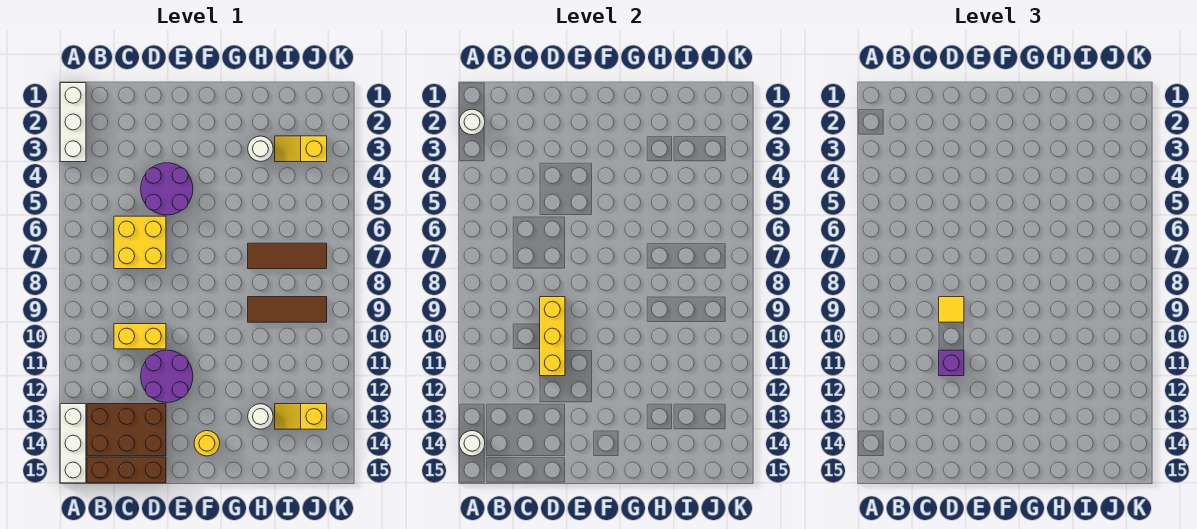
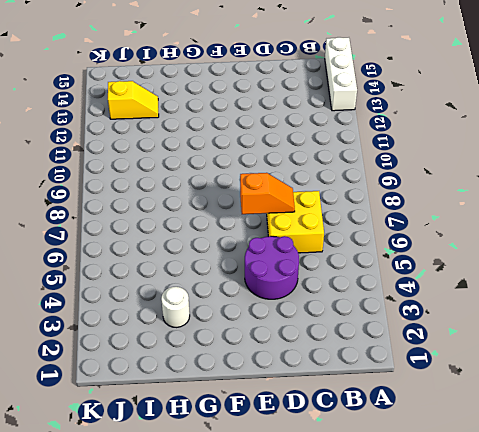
orange 1x2 slope [240,173,295,214] -> none
none -> white 1x3 brick [60,83,86,162]
none -> brown 2x3 brick [87,404,166,456]
none -> brown 1x3 brick [87,457,166,483]

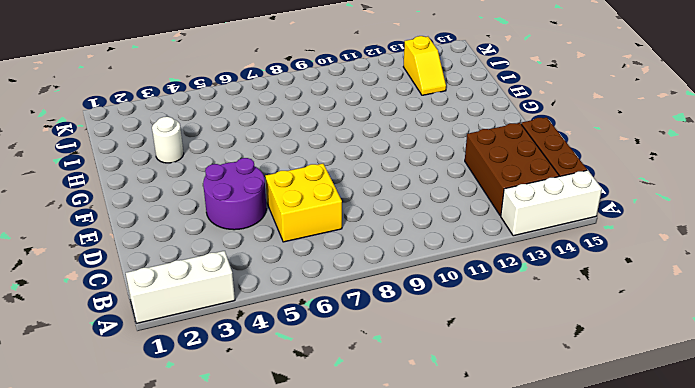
none -> yellow 1x2 brick [114,324,166,349]
none -> purple 2x2 round brick [141,350,193,403]
none -> yellow 1x1 round brick [194,431,220,456]

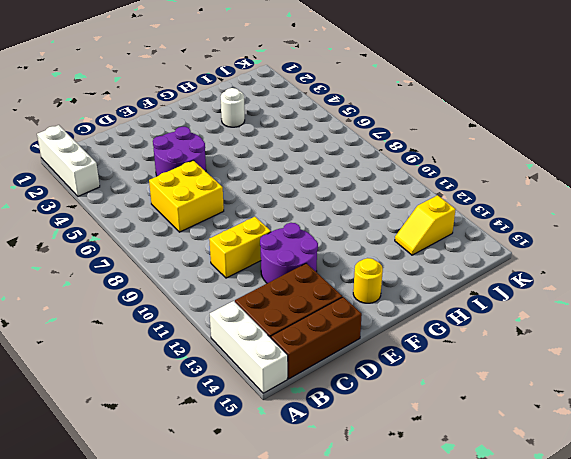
none -> brown 1x3 tile [248,243,327,269]
none -> brown 1x3 tile [248,297,327,322]
none -> white 1x1 round brick [248,404,273,429]

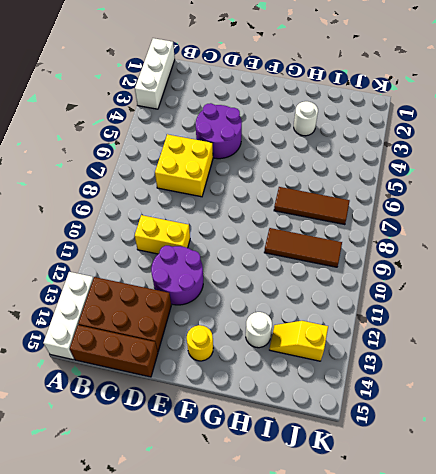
none -> yellow 1x2 slope [275,136,327,162]
none -> white 1x1 round brick [459,109,485,135]
none -> white 1x1 round brick [459,431,485,456]

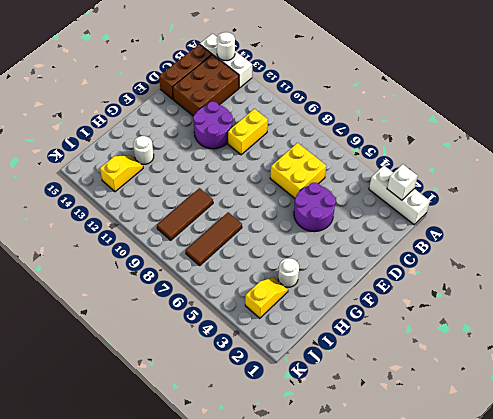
white 1x1 brick [387,164,418,200] -> white 1x1 round brick [459,109,485,135]
none -> yellow 1x1 round brick [194,431,220,456]
none -> yellow 1x3 brick [540,297,565,376]
none -> yellow 1x1 tile [939,297,964,322]

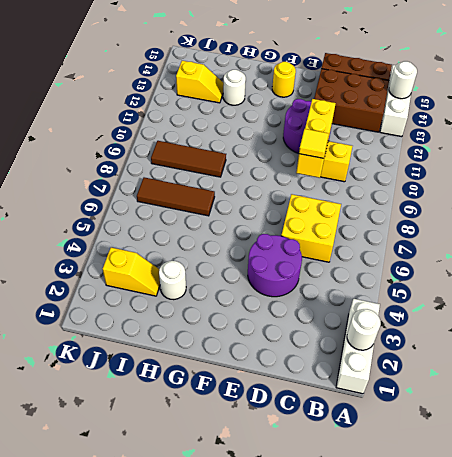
none -> purple 1x1 brick [939,350,964,376]

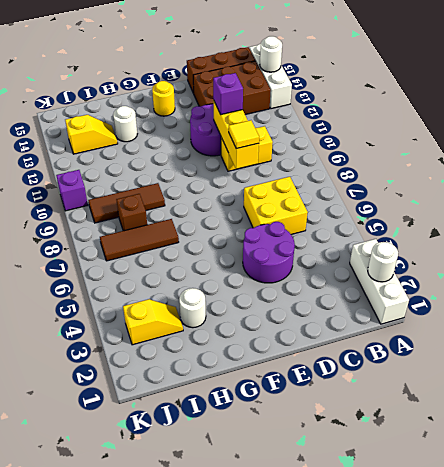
brown 1x1 brick [116,194,147,231] -> none
purple 1x1 brick [56,170,88,211] -> none

